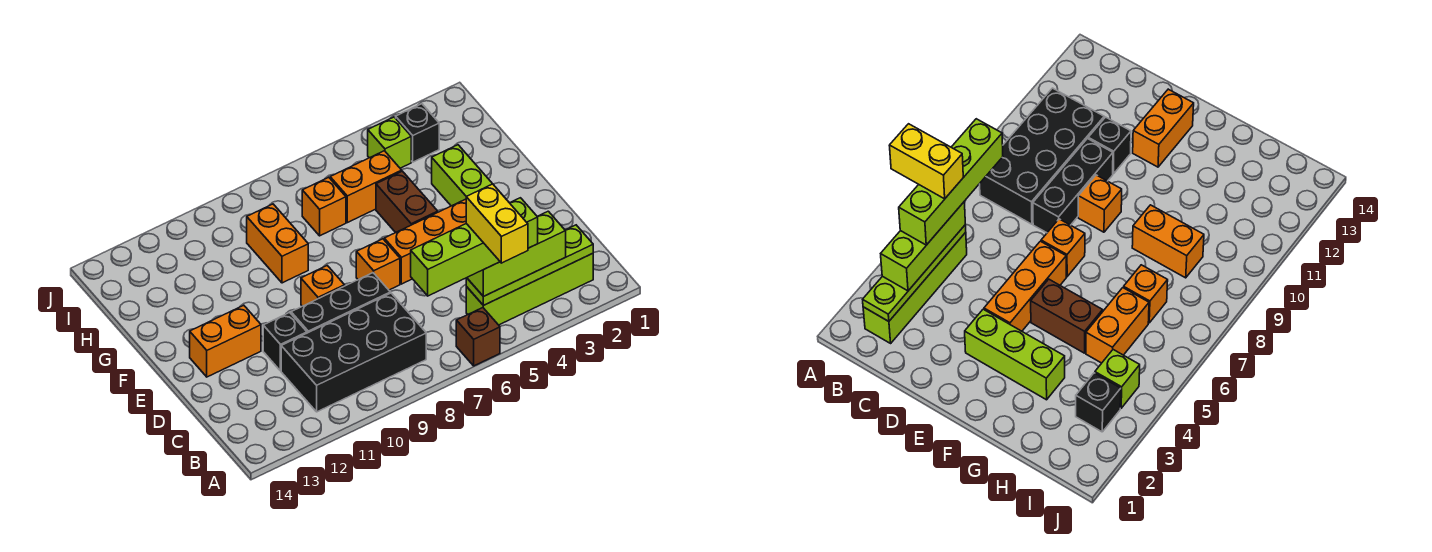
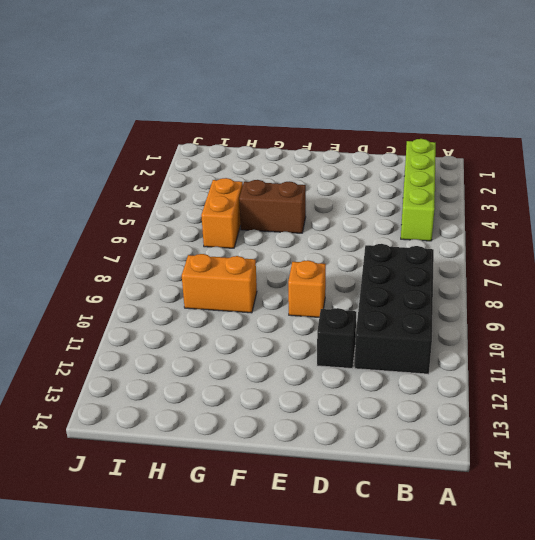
none -> brown 1x1 brick [456,308,500,366]
none -> black 1x3 brick [291,273,390,333]
none -> lime 1x3 brick [432,145,492,206]

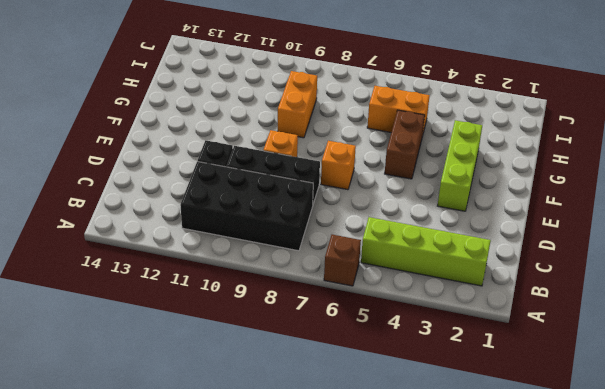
none -> orange 1x3 brick [384,199,466,284]
none -> orange 1x2 brick [190,305,261,377]
none -> orange 1x1 brick [302,177,346,236]

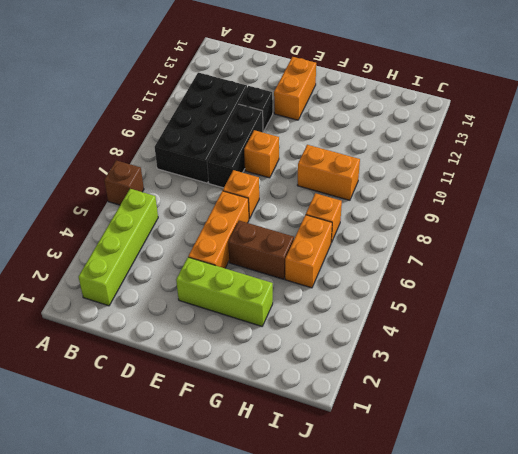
none -> black 1x1 brick [396,104,439,162]
none -> lime 1x1 brick [368,117,411,168]
none -> lime 1x4 plate [466,225,593,305]

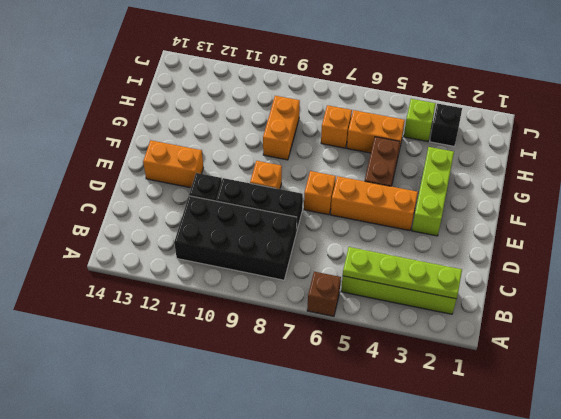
none -> lime 1x3 brick [467,211,566,296]
none -> lime 1x4 brick [411,198,538,296]
none -> yellow 1x2 brick [466,184,528,263]

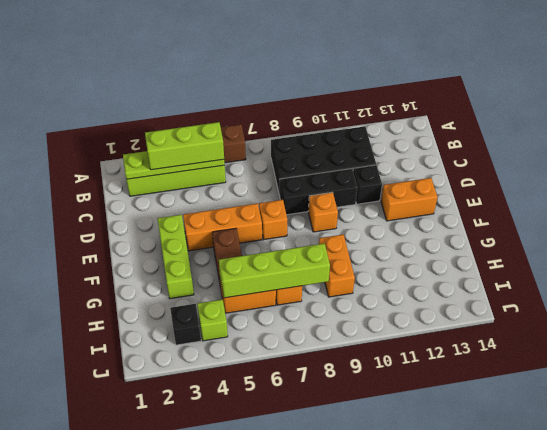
lime 1x4 brick [219,243,330,298] -> lime 1x4 brick moved to [411,198,538,296]
none -> yellow 1x2 brick [466,184,528,263]

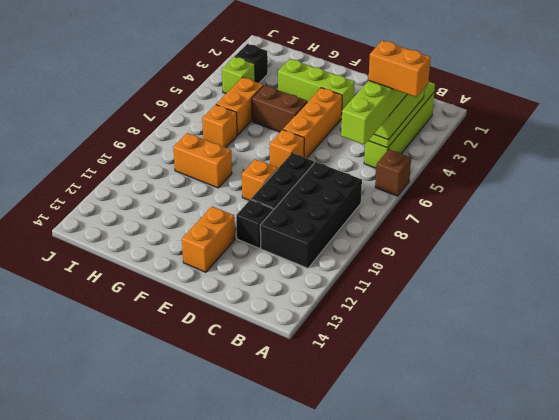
orange 1x2 brick [368,41,431,97] -> yellow 1x2 brick [466,184,528,263]

